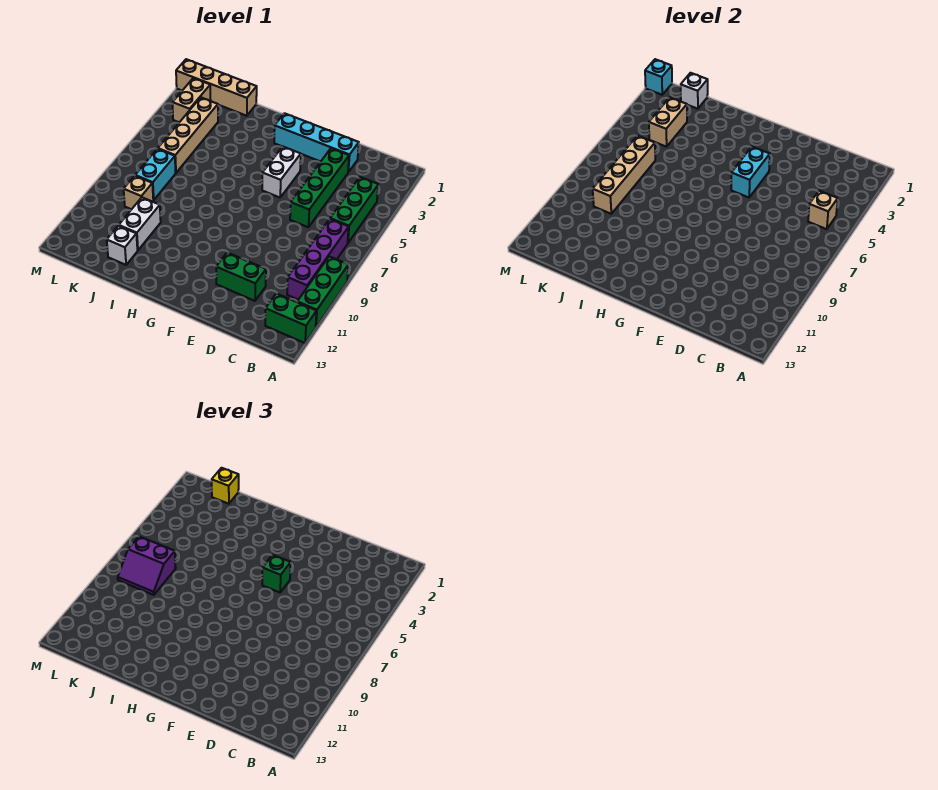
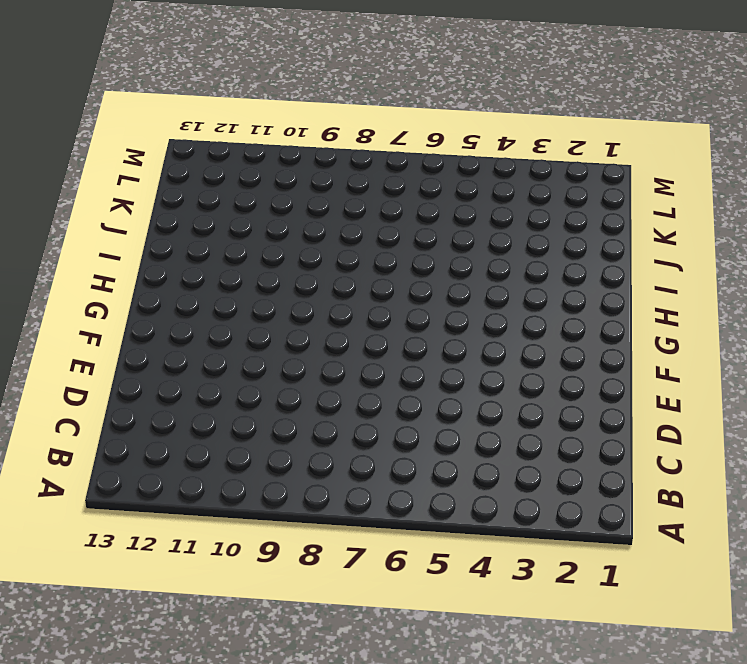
none -> green 1x3 brick [297,256,348,327]
none -> green 1x2 brick [265,293,317,343]
none -> green 1x3 brick [330,177,378,243]

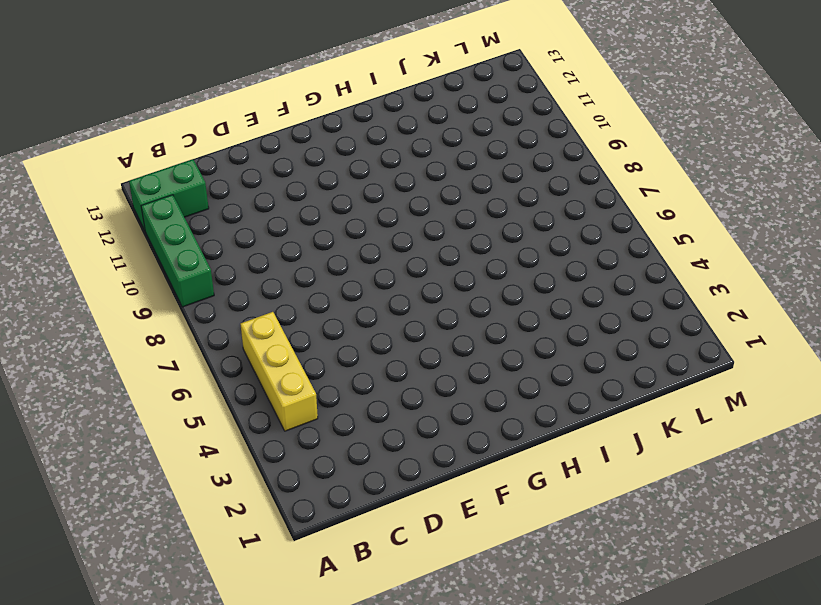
yellow 1x3 brick [240,312,318,431] -> green 1x3 brick [330,177,378,243]
none -> purple 1x4 brick [287,219,349,300]
none -> cyan 1x4 brick [274,113,359,172]
none -> green 1x4 brick [290,148,349,227]

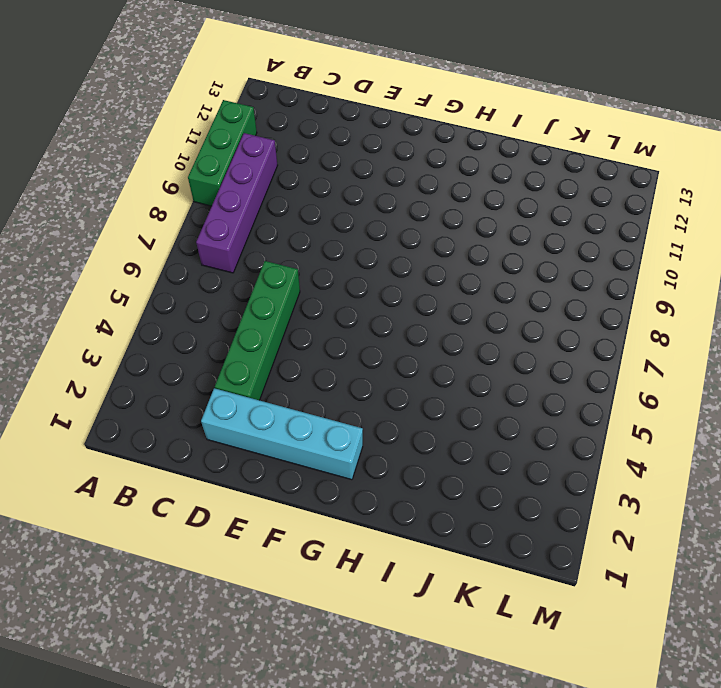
none -> green 1x2 brick [265,293,317,343]
none -> green 1x3 brick [330,177,378,243]
none -> green 1x2 brick [216,253,266,301]

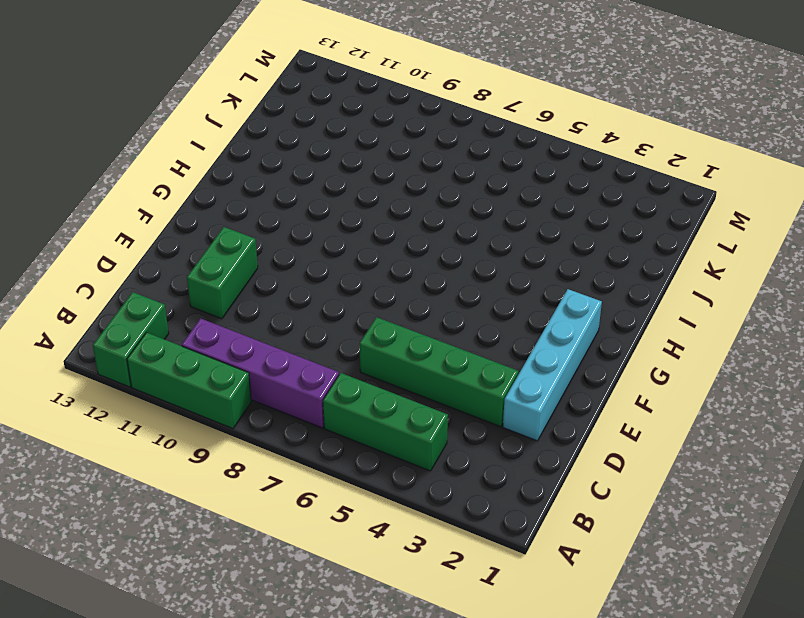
none -> white 1x2 brick [262,147,301,197]
none -> tan 1x4 brick [176,59,257,116]
none -> white 1x2 brick [119,198,161,250]

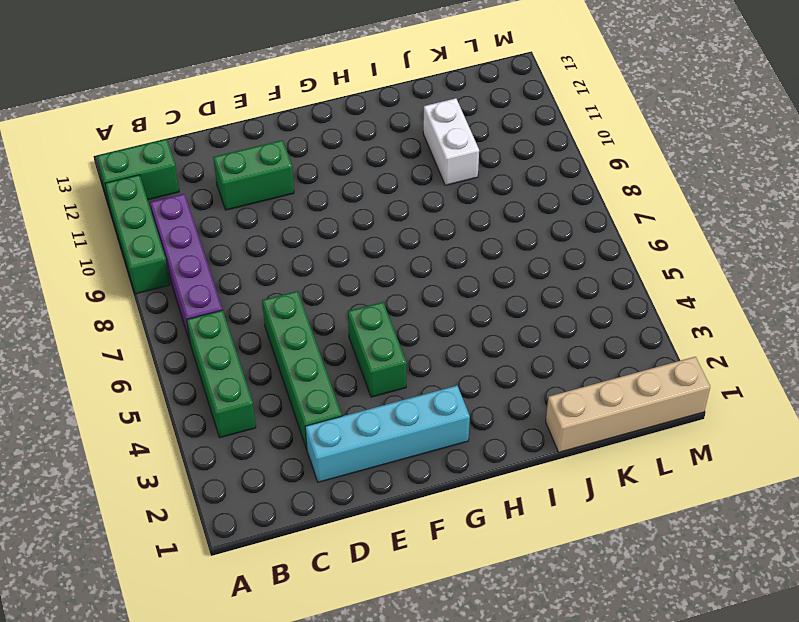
green 1x2 brick [348,302,407,397] -> white 1x2 brick [262,147,301,197]
none -> white 1x1 brick [107,226,137,265]
none -> tan 1x4 brick [158,98,218,173]
none -> cyan 1x2 brick [135,149,176,200]

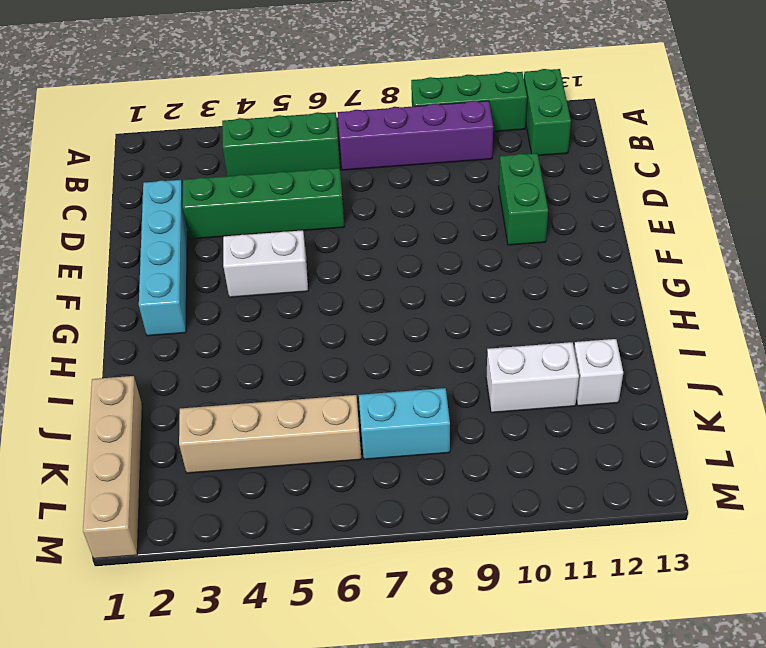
none -> tan 1x1 brick [124,176,153,209]
none -> tan 1x2 brick [173,78,211,122]
none -> tan 1x1 brick [808,191,838,229]

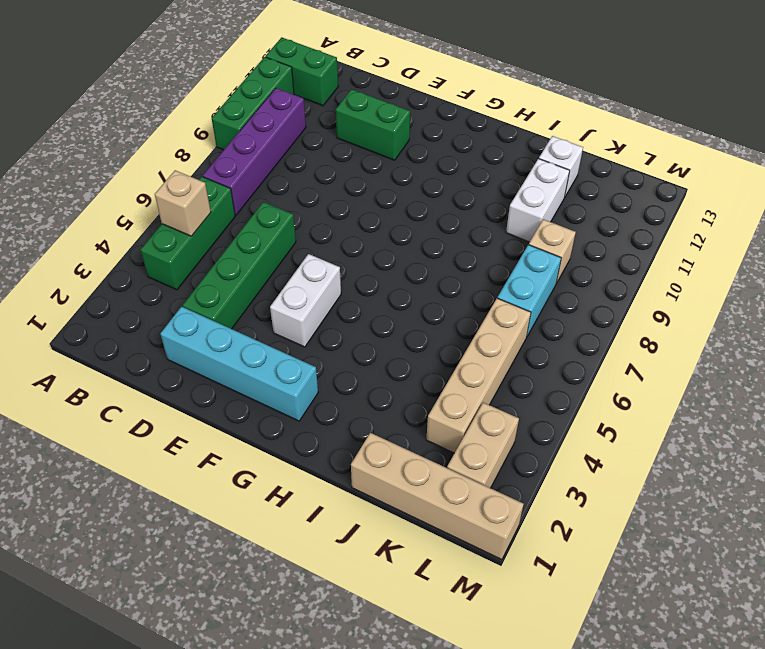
none -> cyan 1x2 brick [731,147,770,197]
none -> white 1x1 brick [680,73,708,109]
none -> tan 1x2 brick [649,98,687,147]

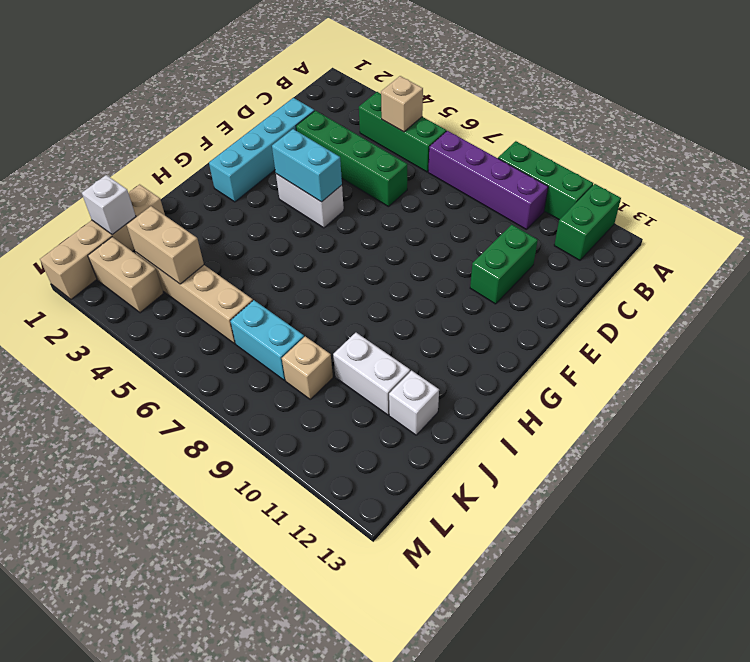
none -> tan 1x4 brick [593,136,655,214]
none -> cyan 1x1 brick [645,59,672,95]
none -> green 1x1 brick [262,555,291,592]

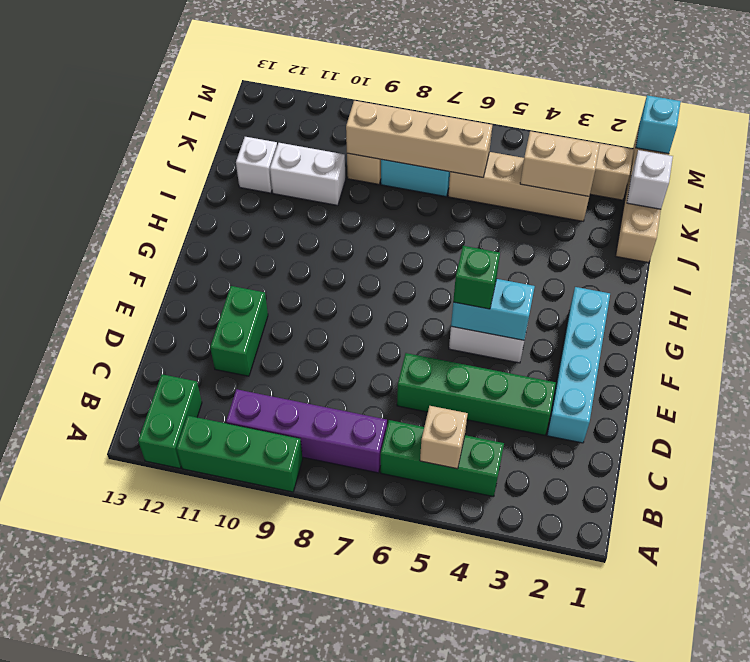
none -> yellow 1x1 brick [211,468,239,504]
none -> purple 2x2 slope [118,536,176,595]

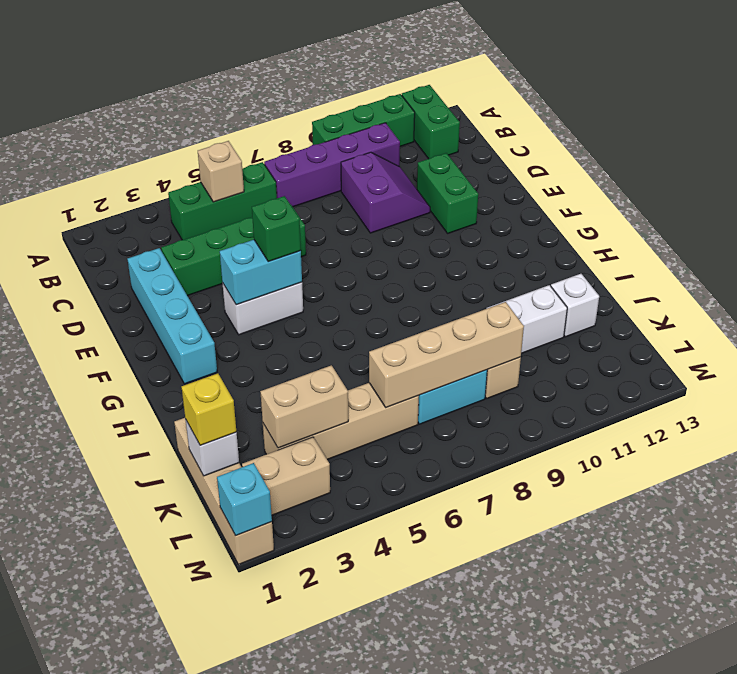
purple 2x2 slope [341,152,430,233] -> purple 2x2 slope moved to [118,536,176,595]

